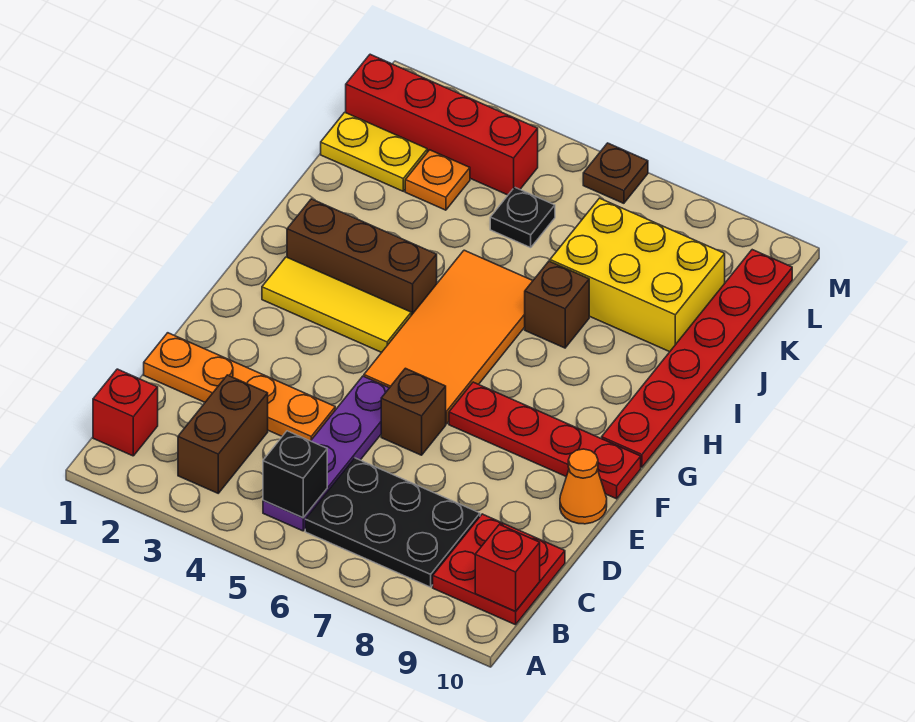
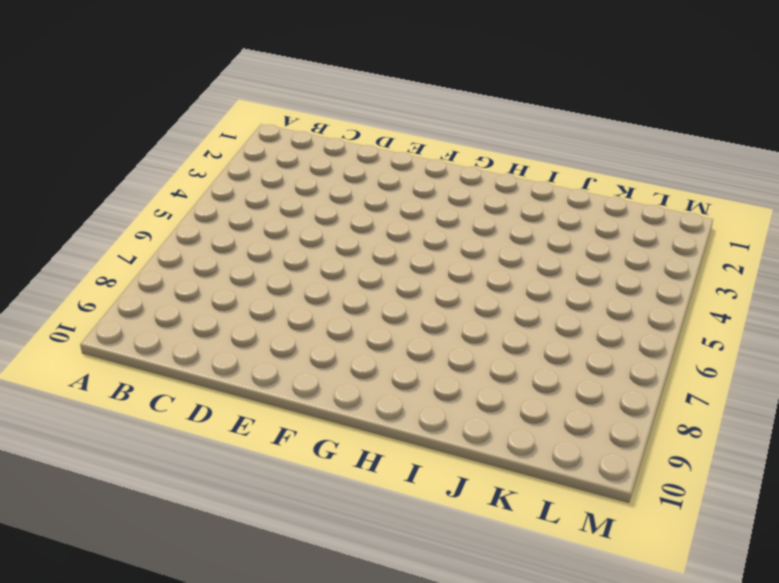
none -> red 1x1 brick [93,369,158,456]
none -> brown 1x2 brick [178,375,268,493]
none -> purple 1x4 plate [263,376,389,531]

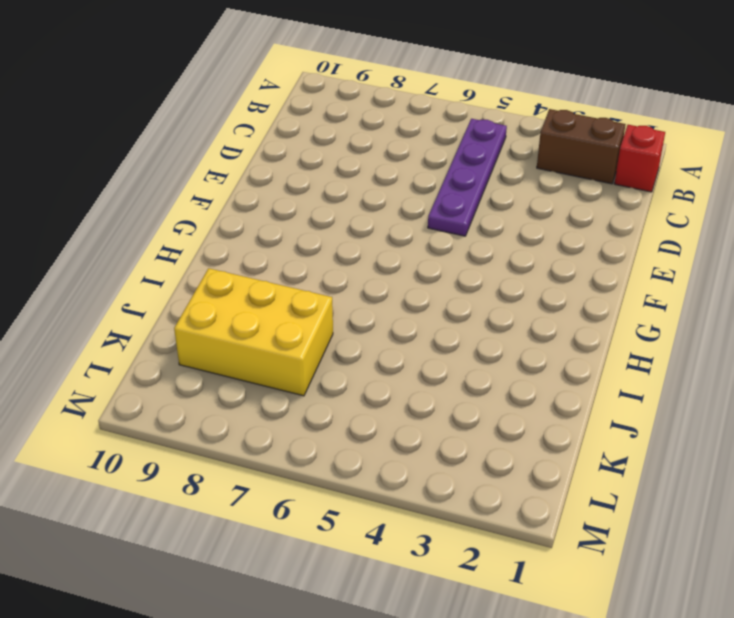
brown 1x2 brick [537,109,626,184] -> brown 1x2 brick turned to [178,375,268,493]
none -> black 2x3 plate [305,458,480,587]
none -> red 2x2 plate [433,514,565,625]
none -> orange 1x4 plate [144,333,335,441]

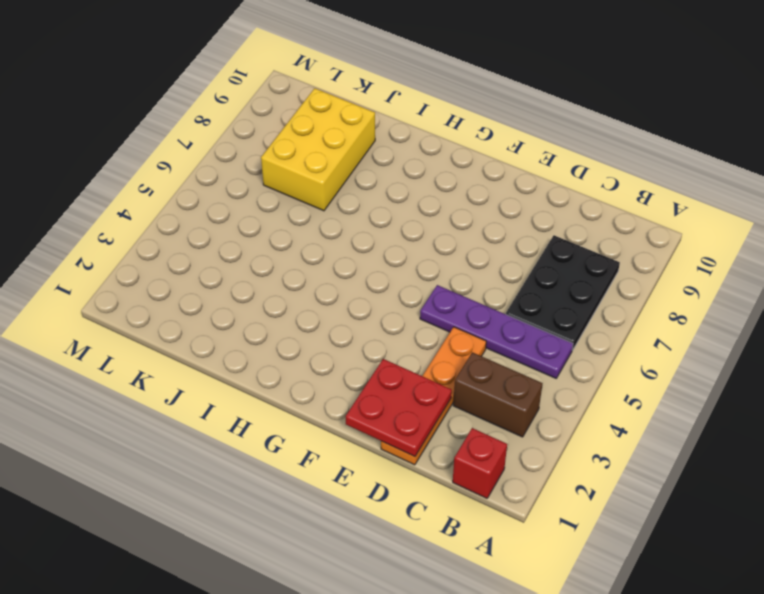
red 2x2 plate [346,359,452,457] -> red 2x2 plate moved to [433,514,565,625]
none -> brown 1x1 brick [381,368,446,455]
none -> orange 1x1 cone [560,449,607,524]
none -> orange 2x4 tile [364,250,533,424]

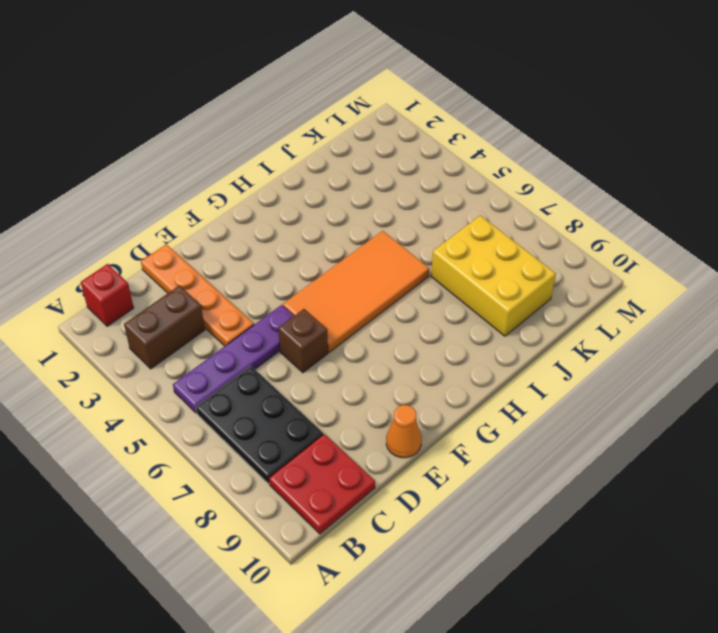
none -> red 1x4 plate [449,382,641,499]
none -> yellow 1x3 tile [262,257,411,352]
none -> red 1x6 plate [602,250,792,467]

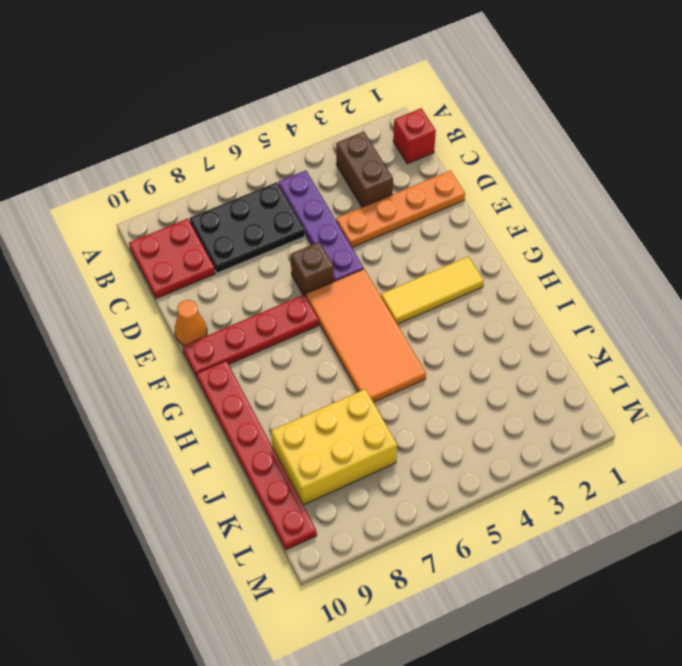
none -> brown 1x3 brick [287,199,437,315]
none -> brown 1x1 brick [525,261,589,348]
none -> yellow 1x2 plate [321,112,427,191]

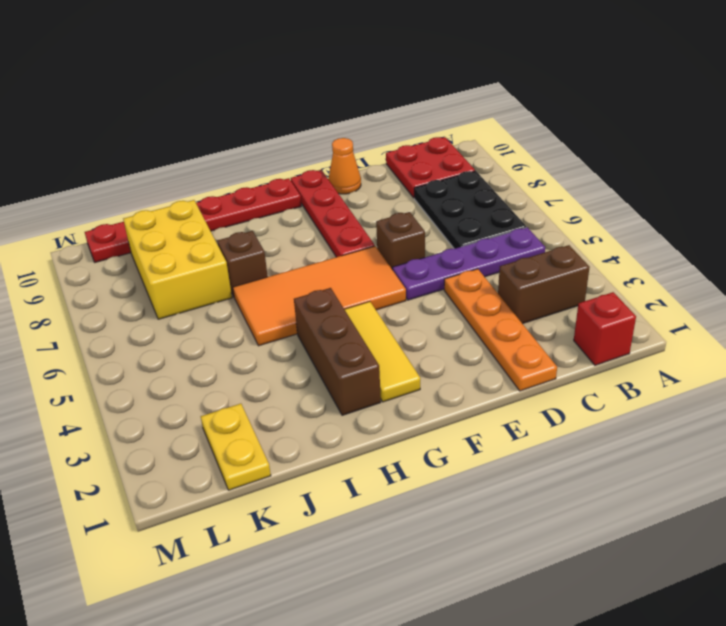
none -> orange 1x1 plate [405,150,470,210]
none -> black 1x1 plate [490,187,555,248]
none -> red 1x4 brick [346,54,538,195]

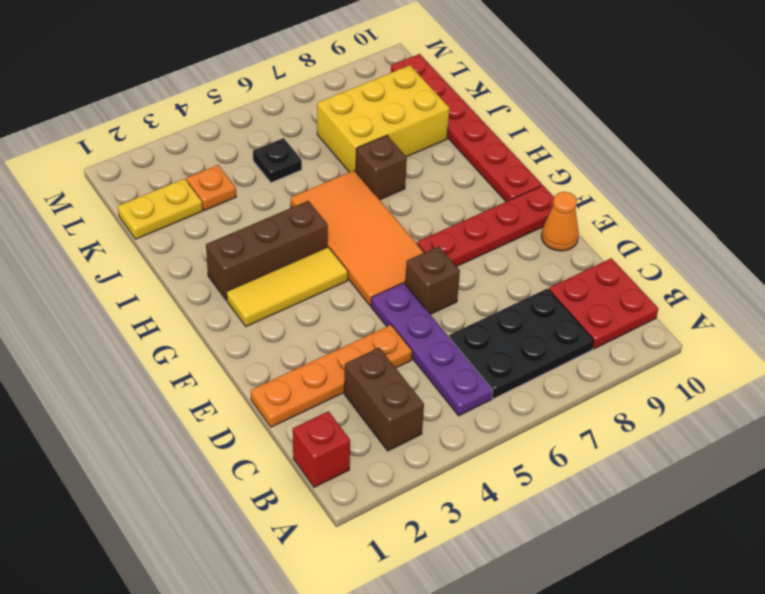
none -> red 1x4 brick [346,54,538,195]
none -> brown 1x1 plate [583,143,648,203]
none -> black 1x1 brick [263,431,327,518]

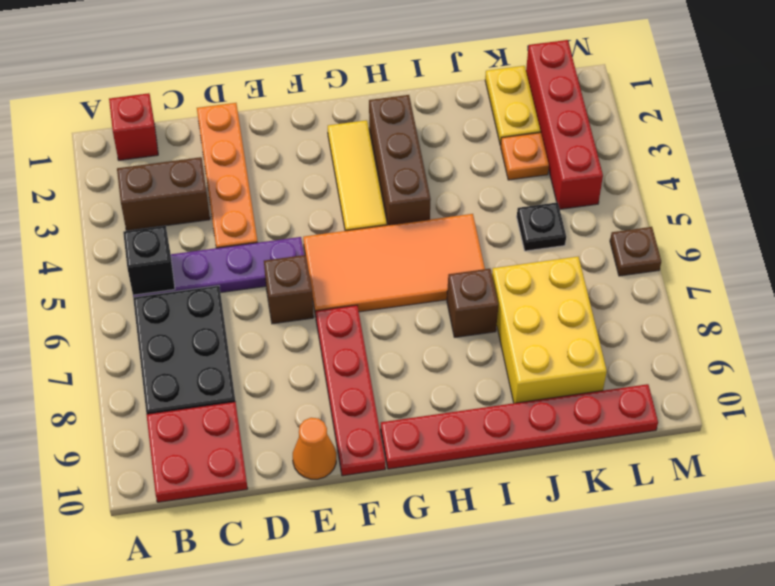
none -> red 1x1 brick [475,525,540,612]

